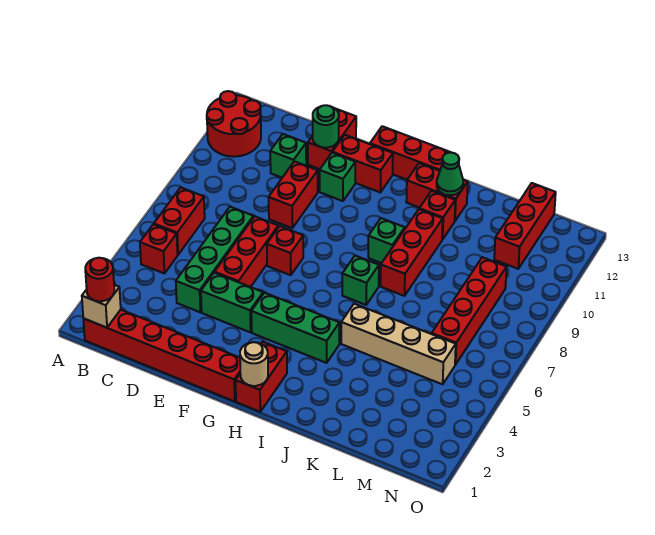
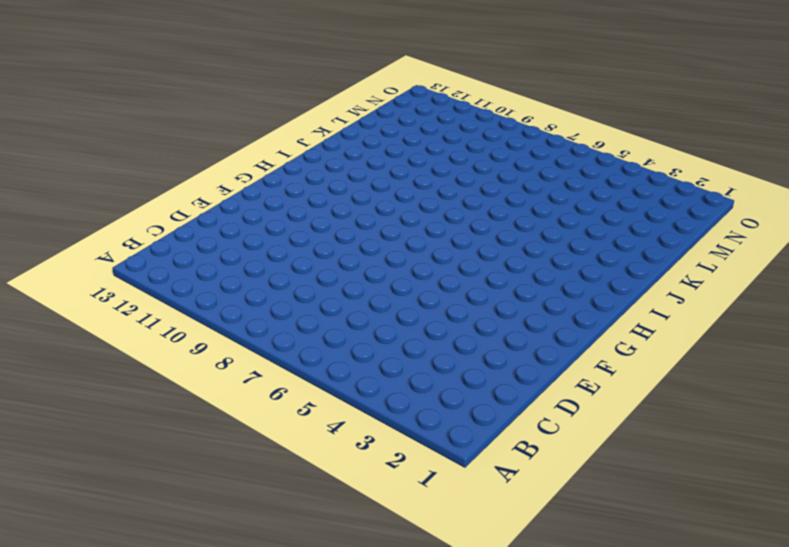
none -> red 2x2 round brick [207,91,261,157]
none -> red 1x6 brick [83,310,240,401]
none -> red 1x1 brick [140,224,178,274]

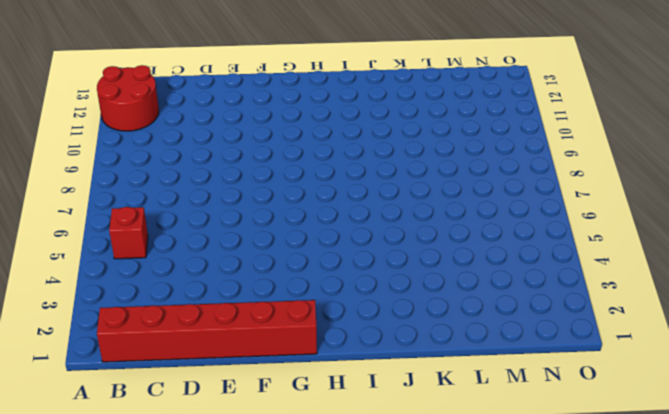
none -> red 1x2 brick [154,187,205,254]
none -> green 1x4 brick [176,207,253,312]
none -> green 1x1 brick [270,134,306,178]

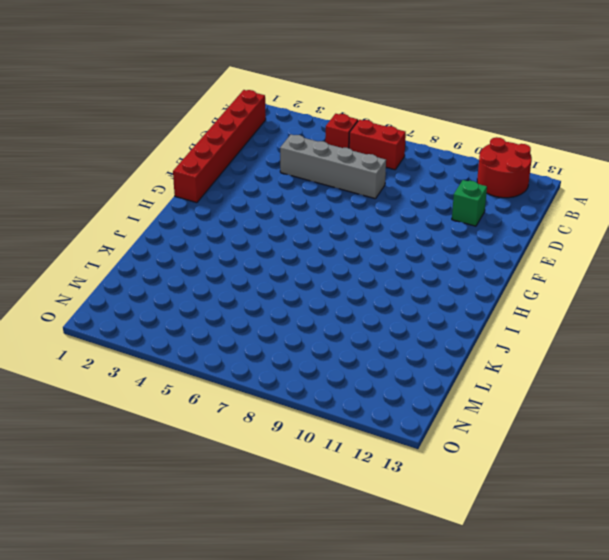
grey 1x4 brick [280,135,386,199] -> green 1x4 brick [176,207,253,312]
none -> green 1x2 brick [201,273,263,332]
none -> red 1x3 brick [215,216,278,287]
none -> red 1x2 brick [269,161,318,228]

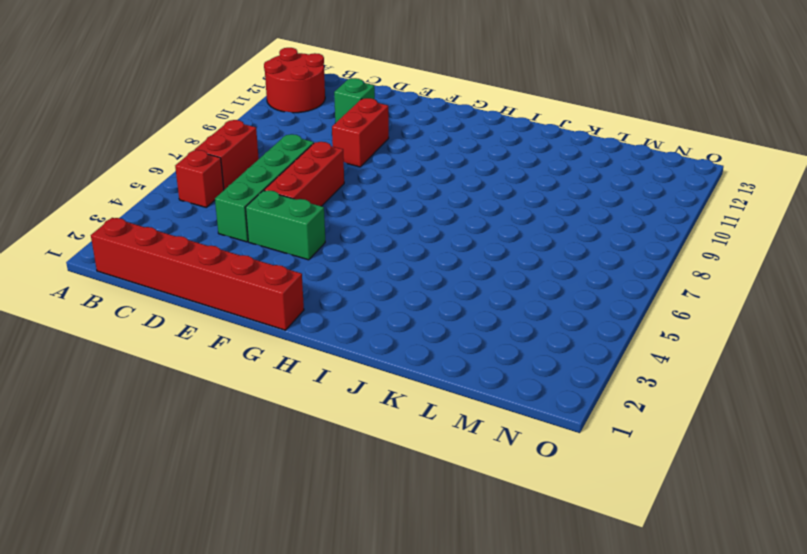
none -> red 1x2 brick [308,109,356,169]
none -> red 1x1 brick [267,226,303,275]
none -> green 1x1 brick [320,153,355,201]

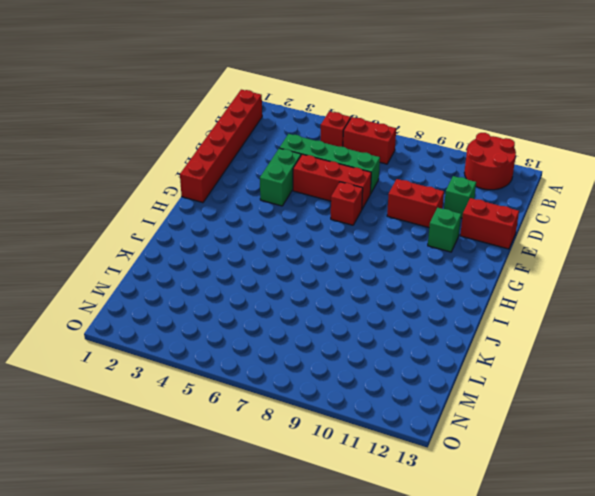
none -> red 1x2 brick [332,135,393,192]
none -> green 1x3 brick [251,293,339,363]
none -> red 1x3 brick [370,126,451,180]

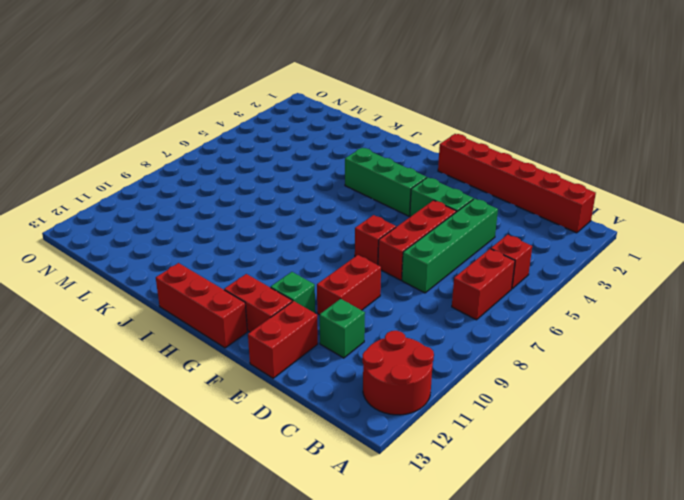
none -> red 1x2 brick [236,342,287,412]
none -> green 1x1 brick [342,256,379,305]
none -> green 1x1 brick [368,218,405,263]

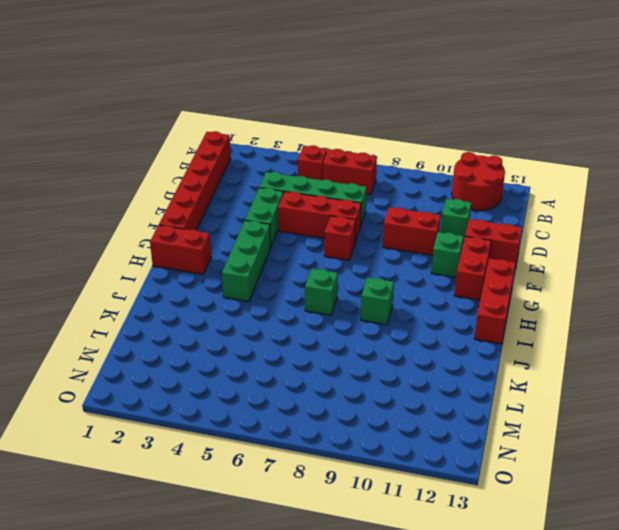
none -> red 1x2 brick [406,163,468,221]
none -> tan 1x4 brick [341,304,456,384]
none -> red 1x3 brick [380,209,443,296]

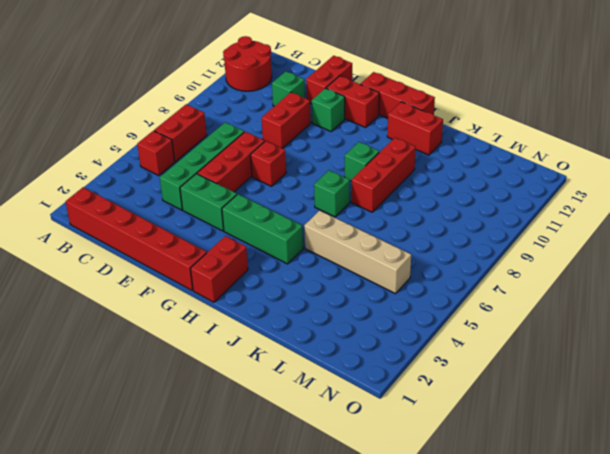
none -> red 1x1 brick [419,191,455,240]
none -> red 1x4 brick [432,257,507,365]
none -> red 1x3 brick [494,183,556,269]

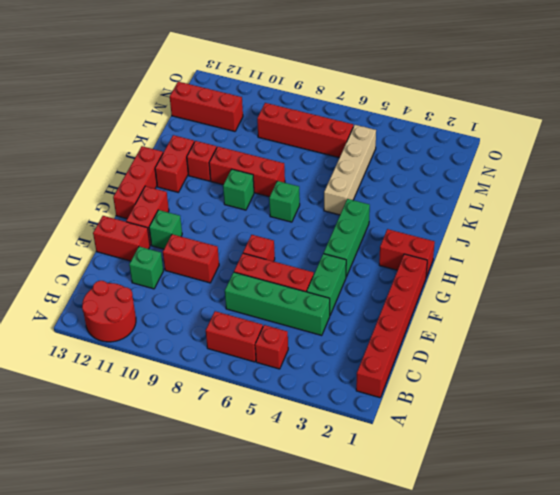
none -> tan 1x1 brick [82,285,121,328]
none -> green 1x1 round brick [313,105,339,148]
none -> tan 1x1 round brick [240,342,268,386]

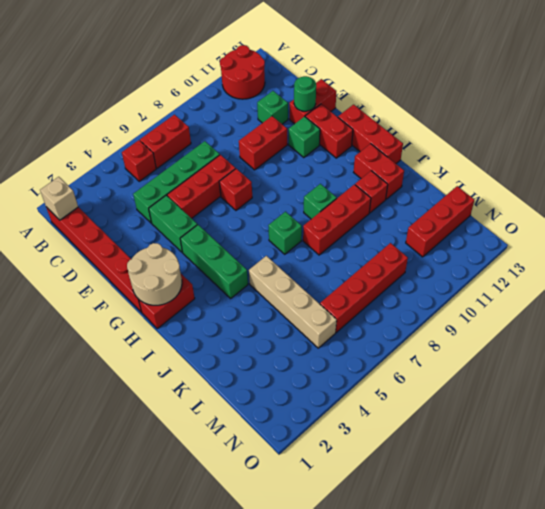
tan 2x2 round brick [127,243,182,305] -> tan 1x1 round brick [240,342,268,386]
none -> green 1x1 cone [437,153,463,195]
none -> red 1x1 round brick [85,258,114,301]

